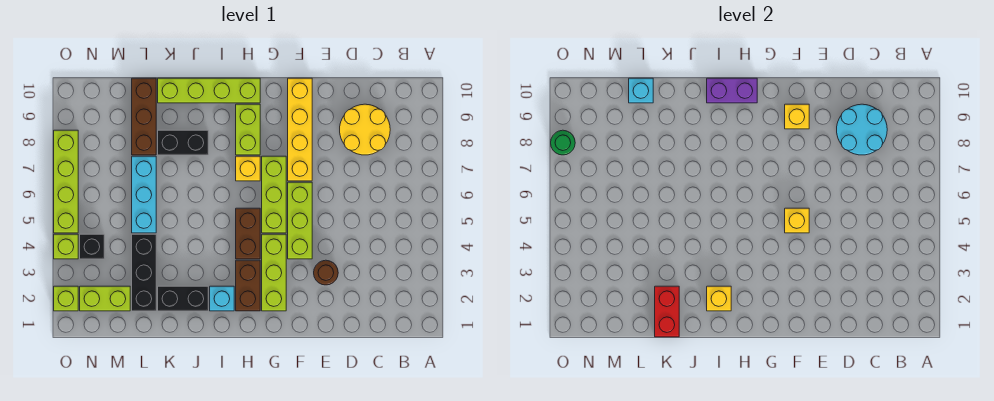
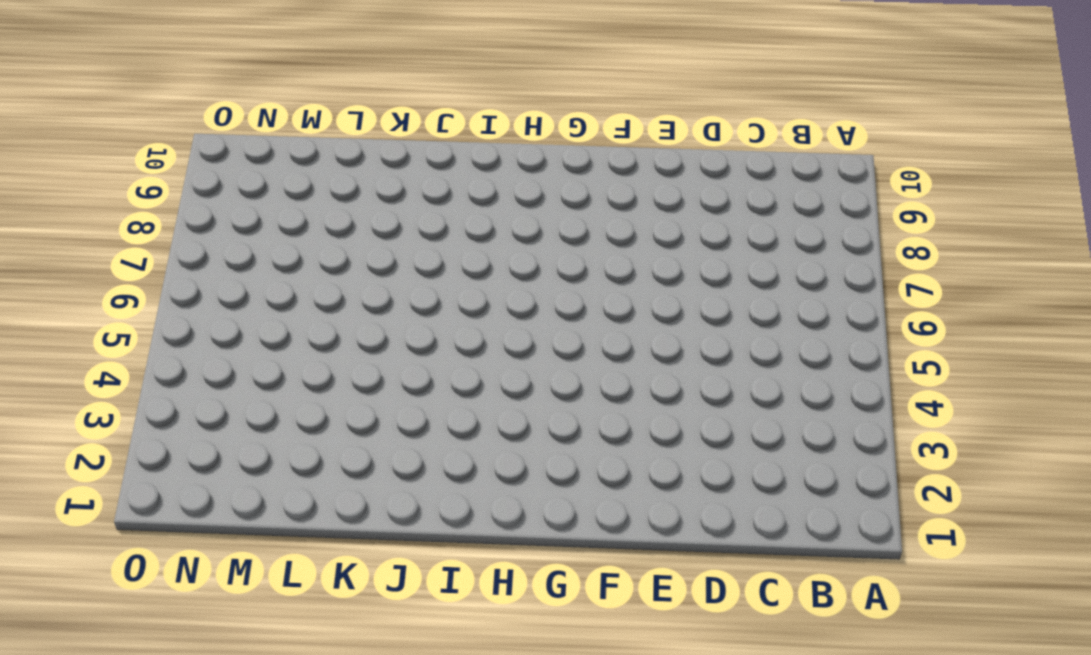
none -> yellow 2x2 round brick [340,104,390,155]
none -> brown 1x1 round brick [314,260,338,285]
none -> lime 1x3 brick [288,182,312,259]
none -> yellow 1x4 brick [288,78,312,181]

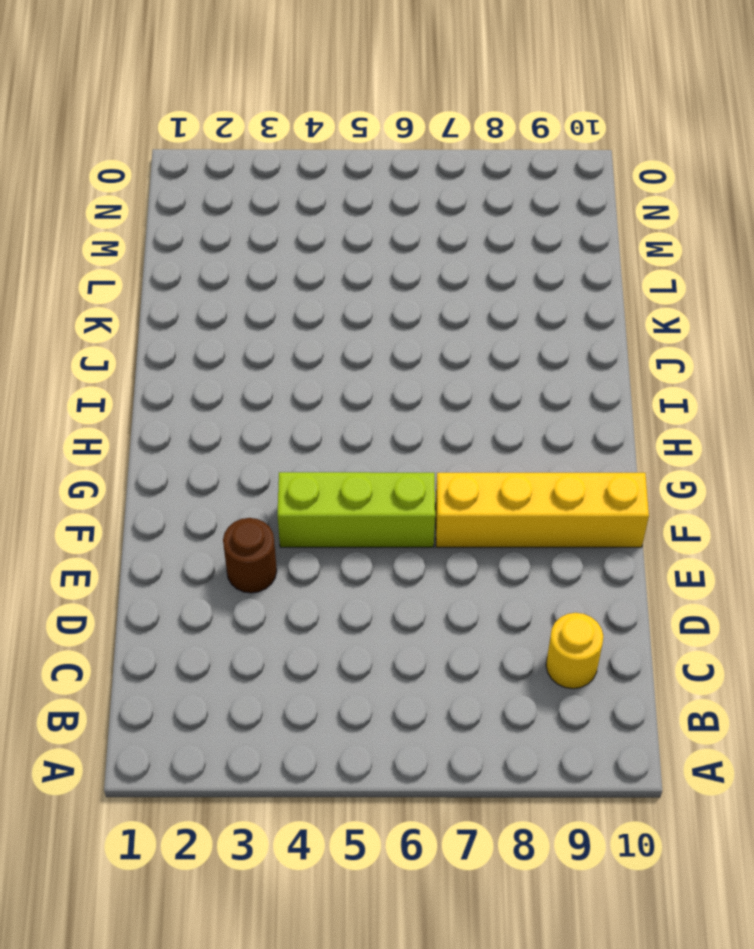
yellow 1x1 round brick [546,613,603,689] -> yellow 2x2 round brick [340,104,390,155]
none -> lime 1x3 brick [262,234,286,311]
none -> lime 1x3 brick [262,156,286,233]
none -> brown 1x2 brick [236,260,260,311]
none -> brown 1x2 brick [236,208,260,259]

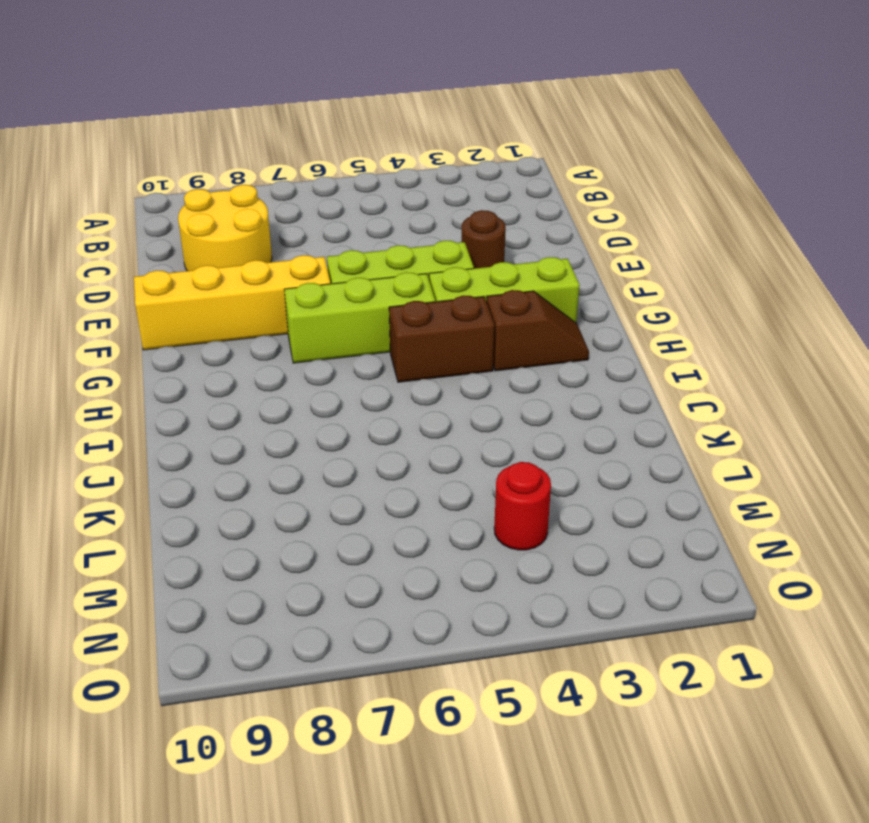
brown 1x2 slope [487,290,589,371] -> brown 1x2 brick [236,260,260,311]
red 1x1 round brick [494,462,551,550] -> none
none -> yellow 1x1 brick [236,156,260,181]
none -> lime 1x2 brick [236,104,260,155]
none -> lime 1x4 brick [158,78,260,103]
none -> cyan 1x1 brick [210,286,234,311]

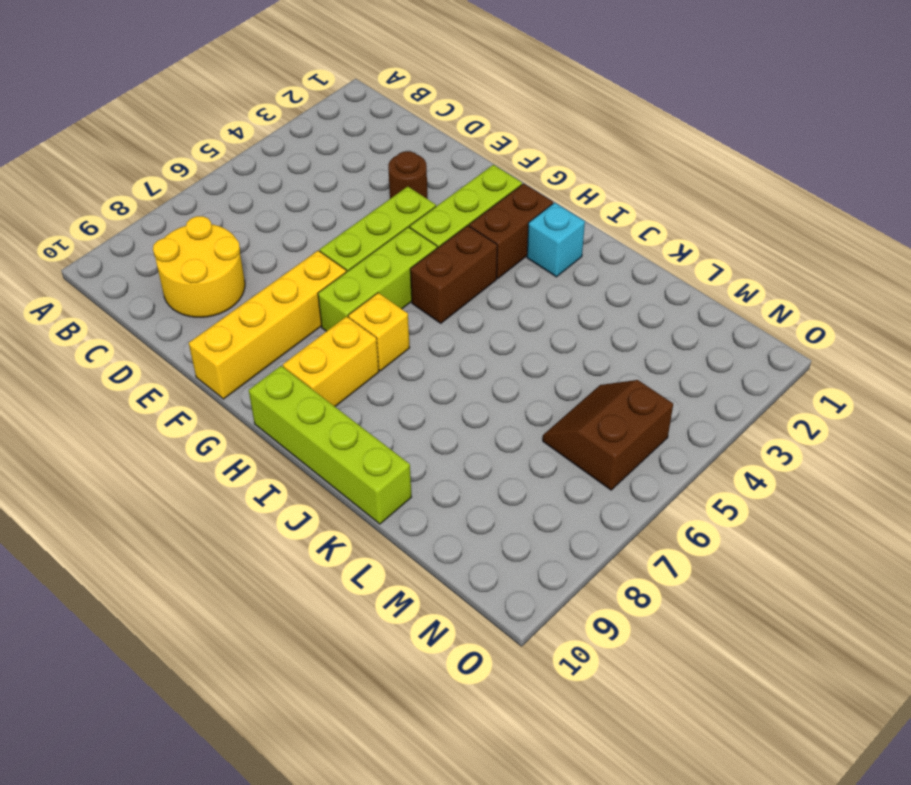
yellow 1x2 brick [283,316,379,406] -> lime 1x2 brick [236,104,260,155]
brown 2x2 slope [543,380,673,490] -> none
none -> black 1x2 brick [158,286,208,311]
none -> black 1x2 brick [158,130,208,155]
none -> black 1x3 brick [132,234,156,311]
none -> cyan 1x3 brick [132,156,156,233]

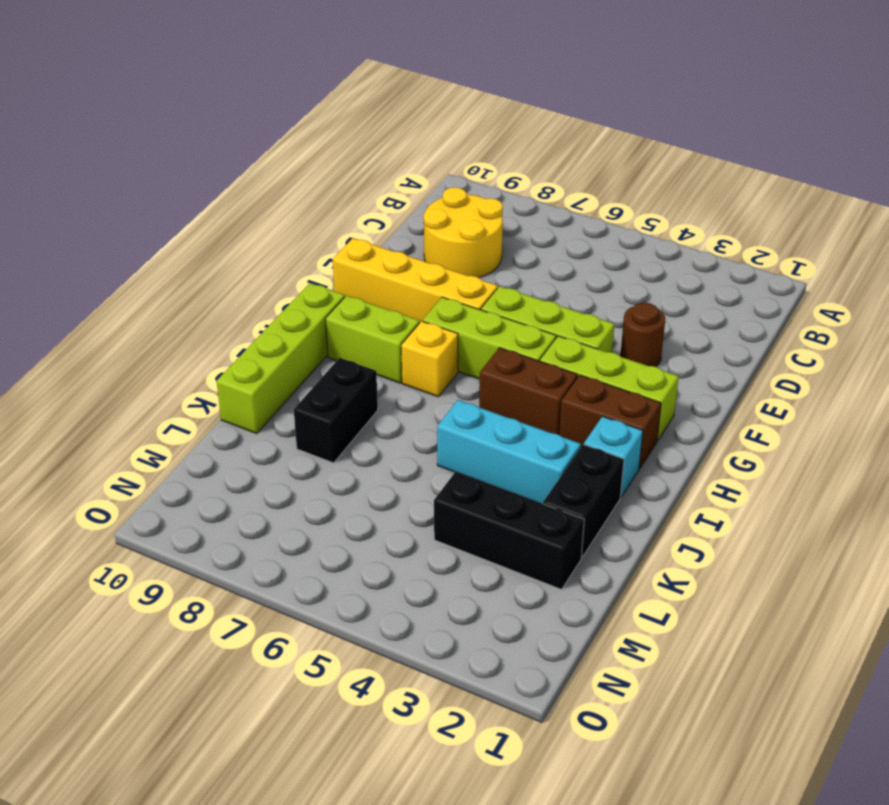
cyan 1x3 brick [437,400,581,504] -> cyan 1x3 brick moved to [132,156,156,233]
none -> brown 1x3 brick [132,78,156,155]
none -> lime 1x2 brick [80,286,130,311]
none -> black 1x1 brick [80,234,104,259]
none -> lime 1x1 brick [54,286,78,311]

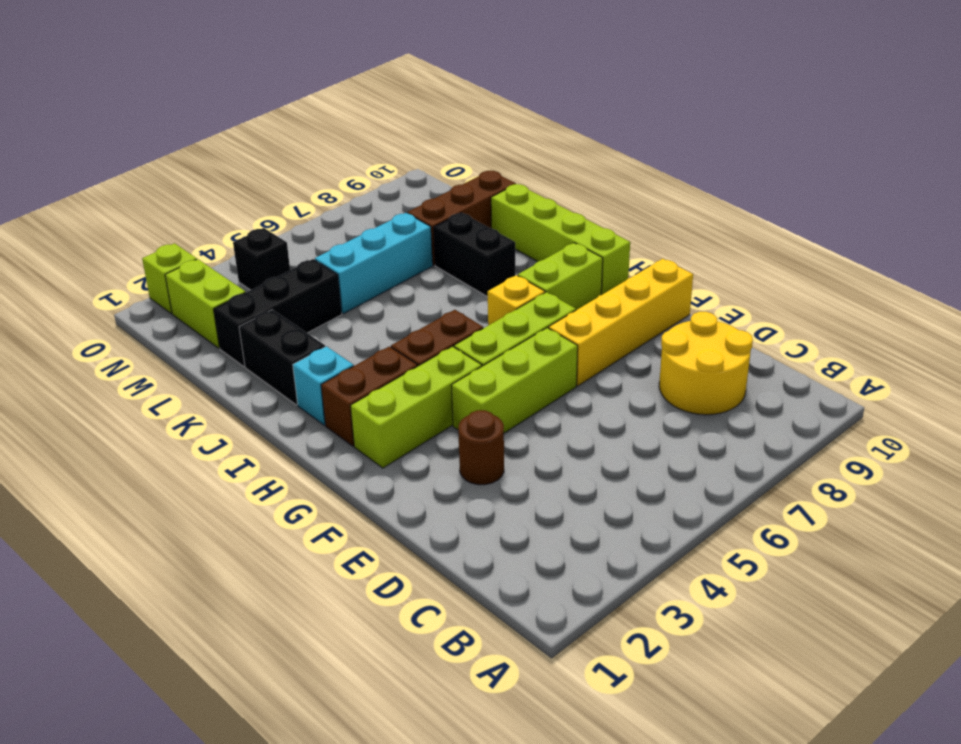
none -> lime 1x1 brick [54,234,78,259]
none -> lime 1x4 brick [54,130,78,233]
none -> cyan 2x2 round brick [837,104,887,155]
none -> yellow 1x1 brick [785,208,809,233]

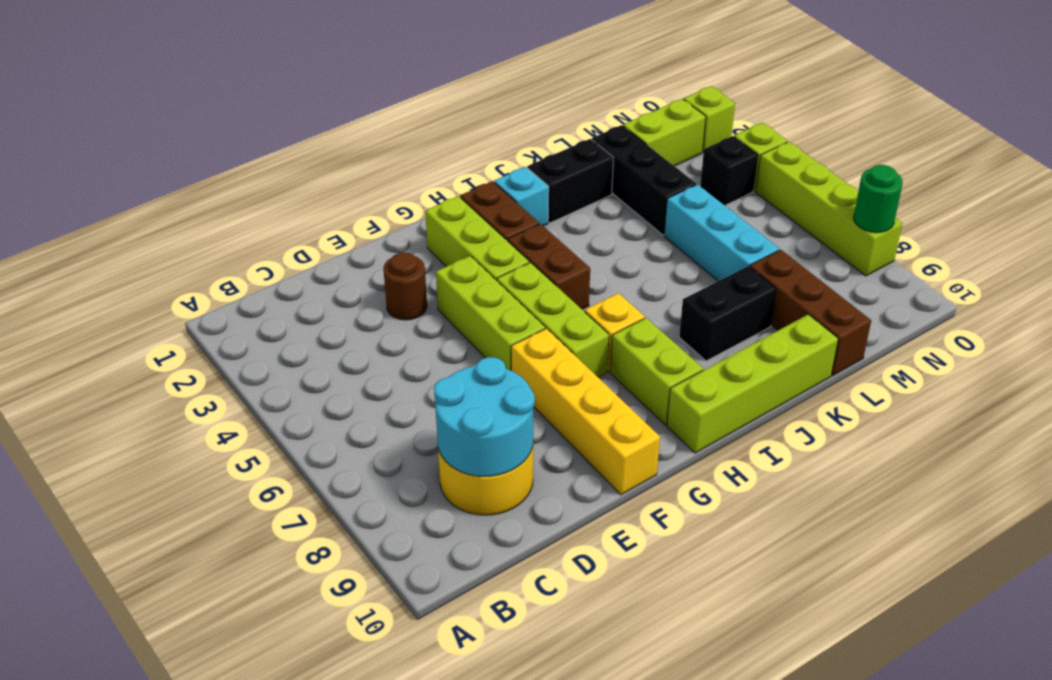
none -> yellow 1x1 brick [785,208,809,233]
none -> yellow 1x1 brick [785,104,809,129]
none -> purple 1x2 brick [707,78,757,103]
none -> yellow 1x1 brick [707,286,731,311]

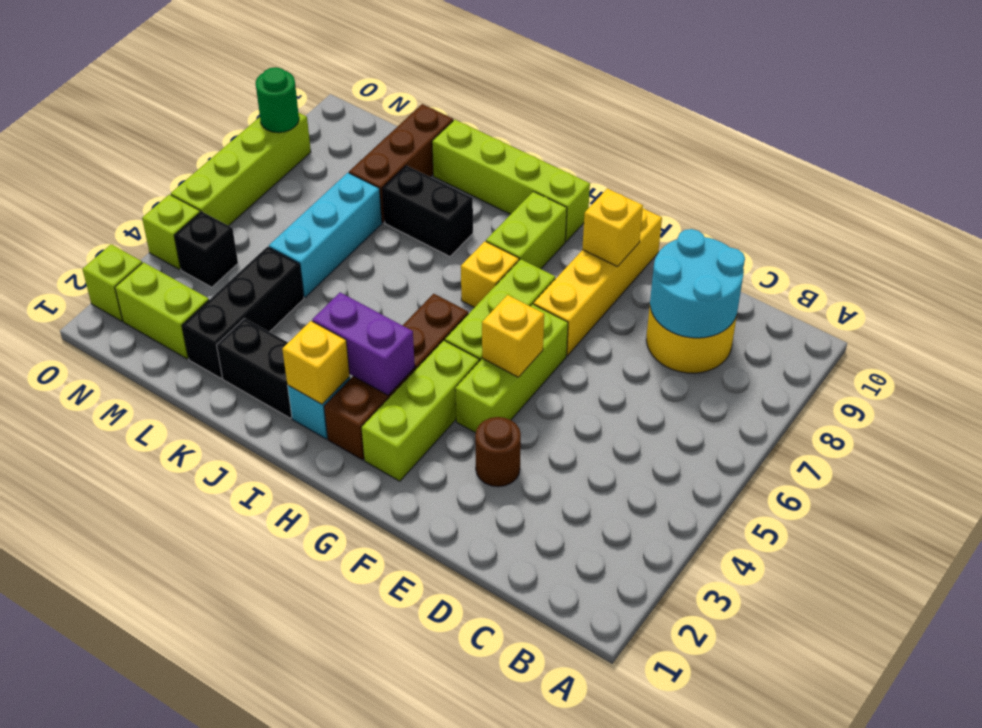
purple 1x2 brick [312,293,415,395] -> purple 1x2 brick moved to [707,78,757,103]
none -> red 1x2 brick [655,286,679,337]
none -> cyan 1x1 brick [629,78,653,103]

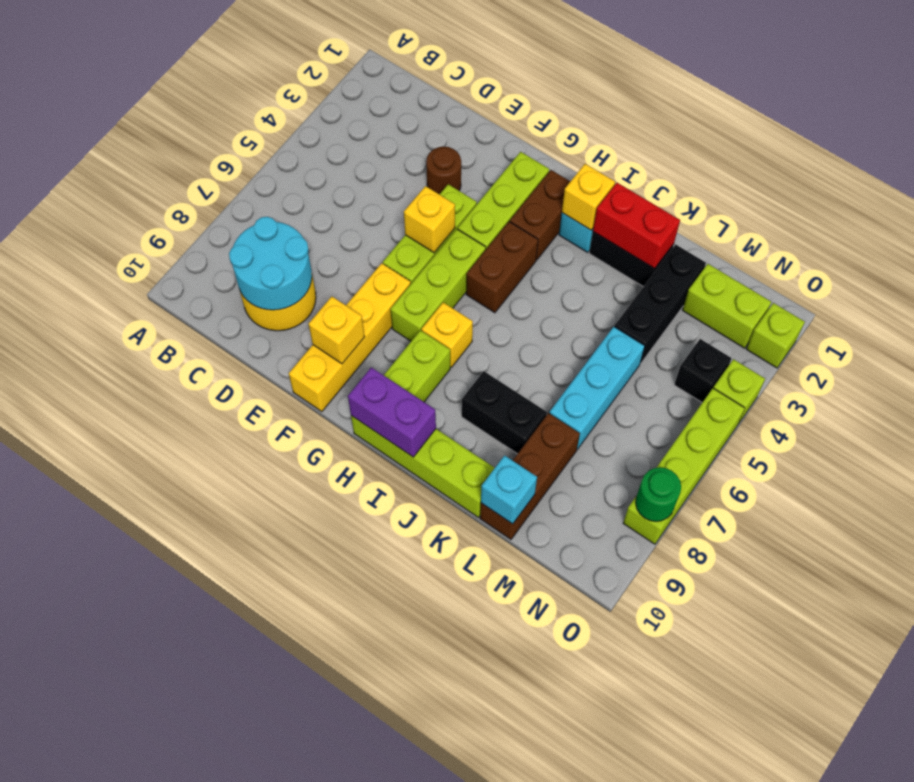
red 1x2 brick [593,183,680,269] -> red 1x2 brick turned to [655,286,679,337]

